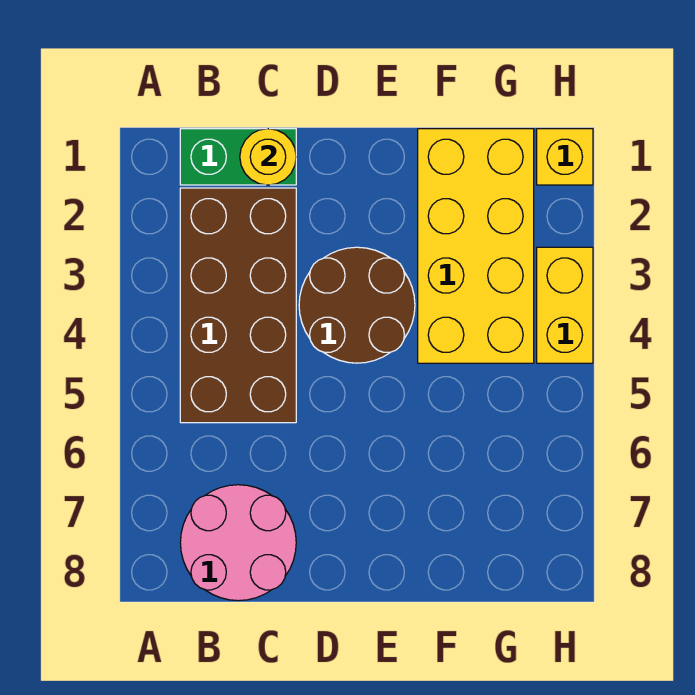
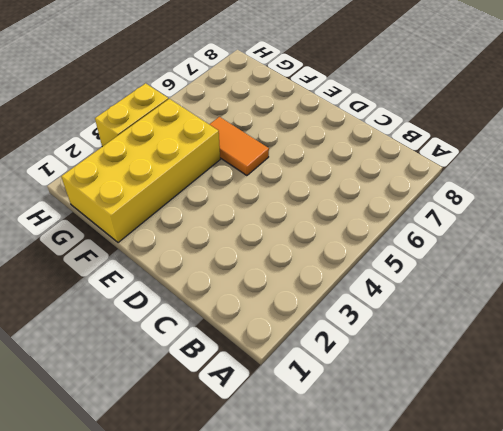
orange 1x2 tile [209,117,269,176] -> none
none -> green 1x2 brick [180,129,296,185]
none -> brown 2x4 brick [180,188,296,423]

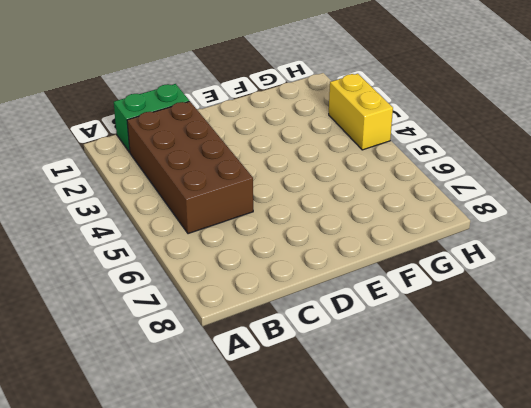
none -> pink 2x2 round brick [180,485,296,601]
none -> brown 2x2 round brick [299,247,415,363]

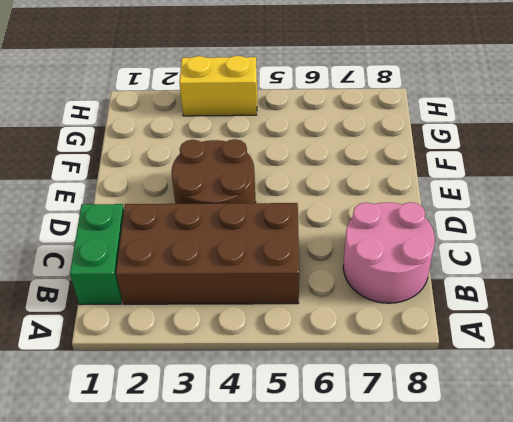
none -> yellow 2x4 brick [418,129,534,363]
none -> yellow 1x1 brick [537,129,593,185]

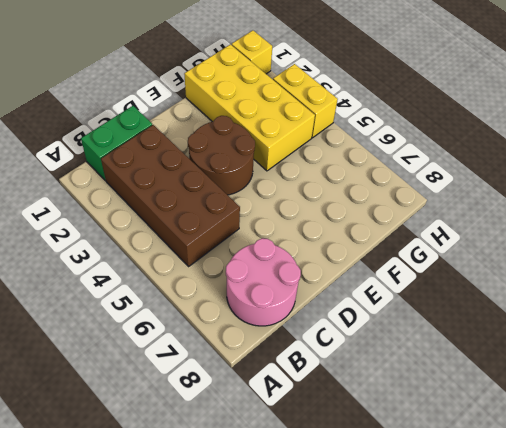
none -> yellow 1x1 round brick [240,129,296,185]

